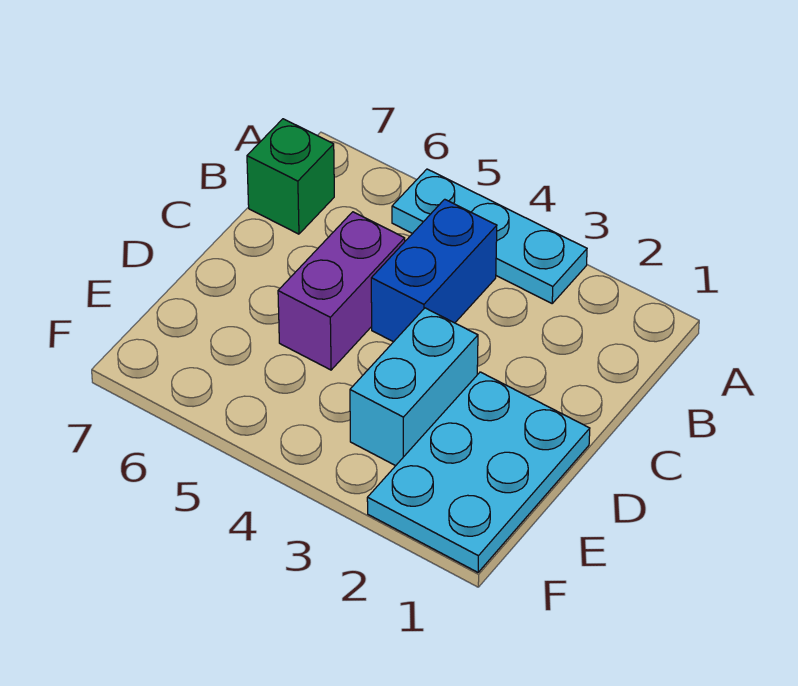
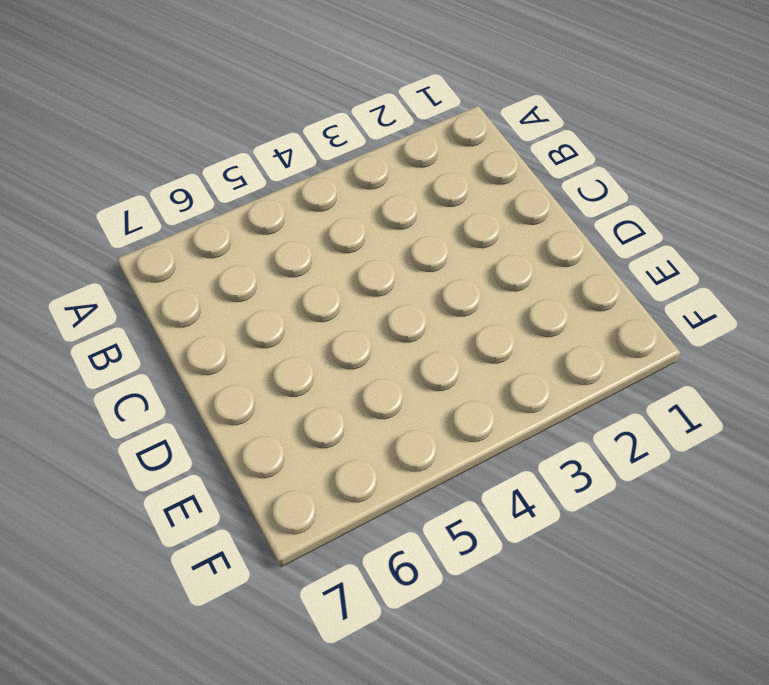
none -> cyan 1x3 plate [392,169,587,303]
none -> blue 1x2 brick [371,199,497,342]

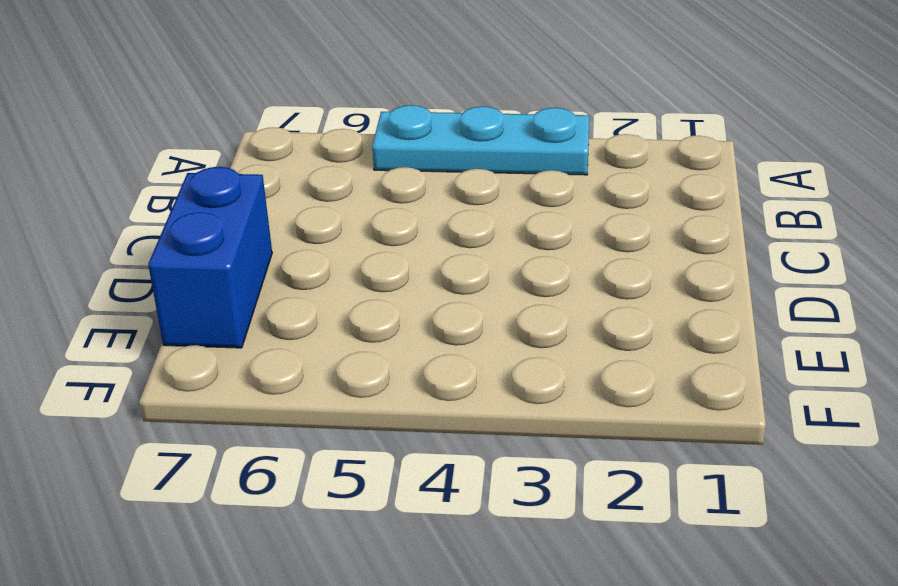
blue 1x2 brick [148,167,272,348] -> blue 1x2 brick moved to [371,199,497,342]
none -> green 1x1 brick [247,119,334,234]
none -> purple 1x2 brick [278,212,405,370]

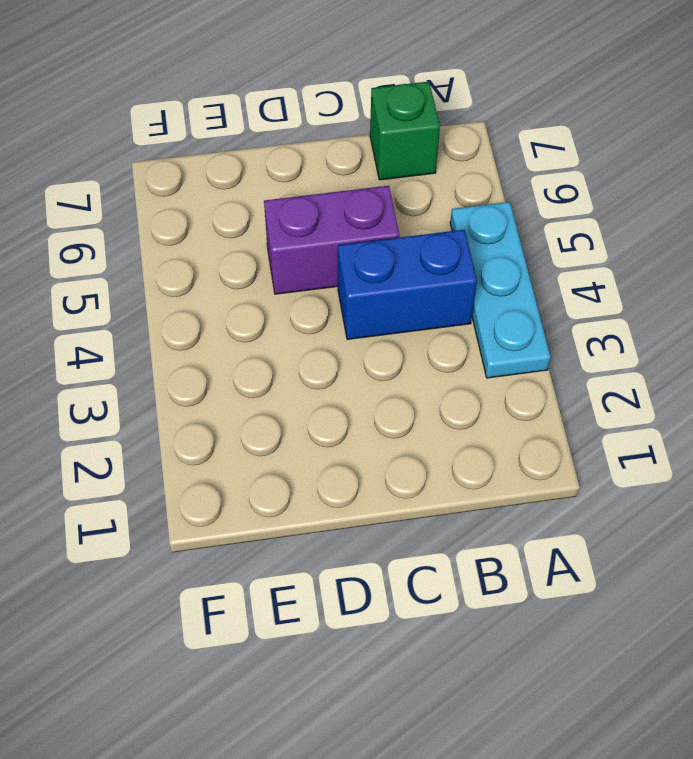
none -> cyan 2x3 plate [367,372,590,572]
none -> cyan 1x2 brick [350,308,478,466]

